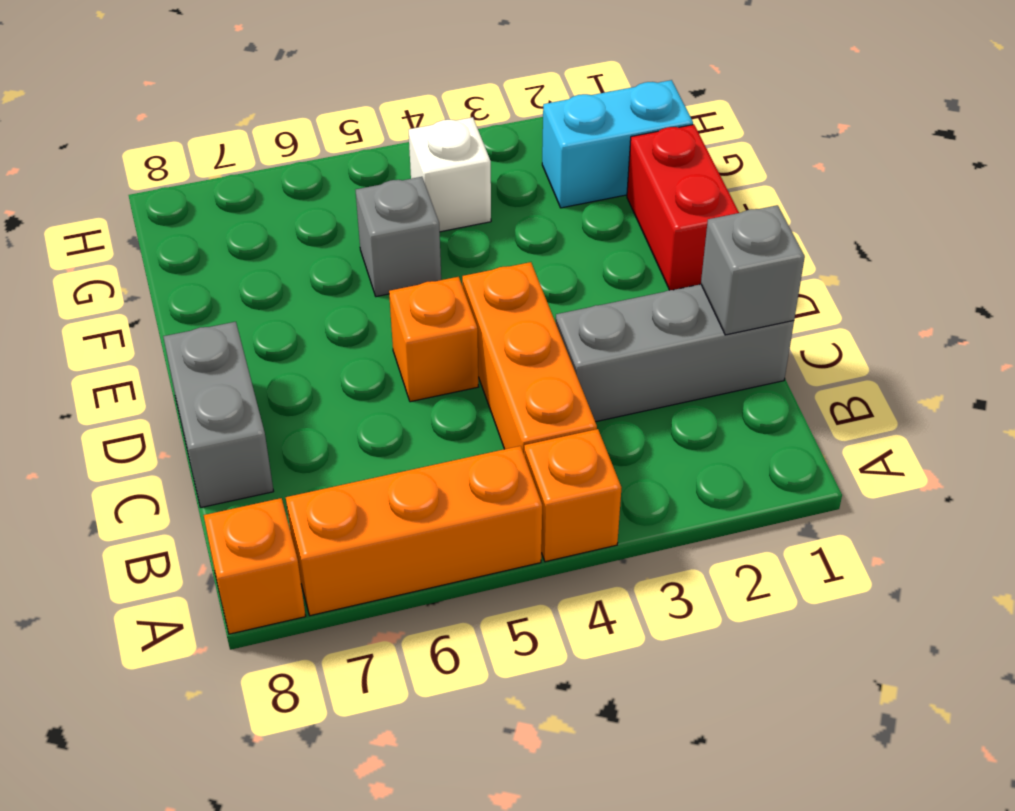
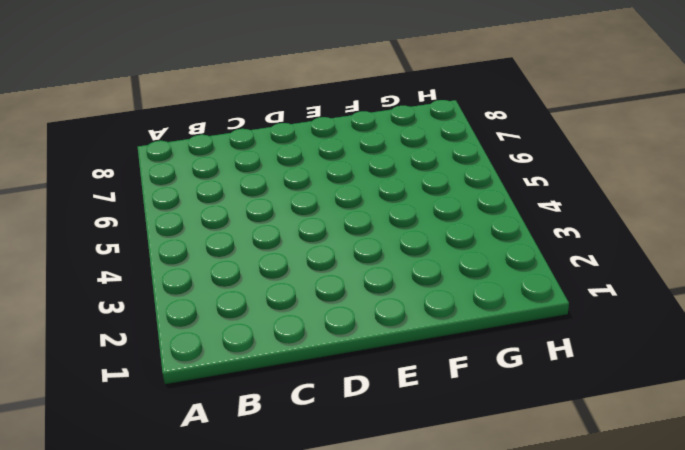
none -> orange 1x1 brick [524,429,622,562]
none -> orange 1x3 brick [286,446,542,616]
none -> orange 1x1 brick [204,498,305,634]

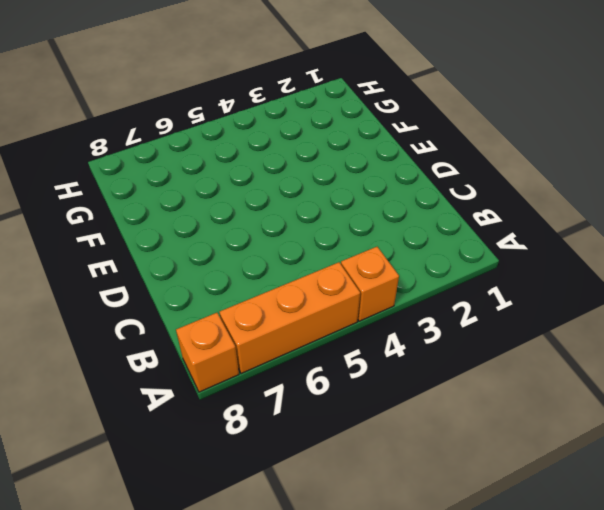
none -> orange 1x3 brick [462,262,597,453]
none -> grey 1x3 brick [556,284,794,422]
none -> grey 1x2 brick [163,322,274,507]

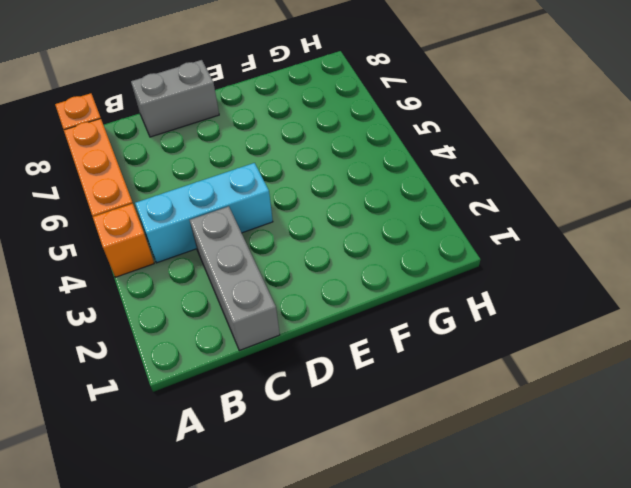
cyan 1x3 brick [135,163,273,263] -> orange 1x3 brick [462,262,597,453]
none -> orange 1x1 brick [389,277,478,402]
none -> red 1x2 brick [627,125,739,290]
none -> grey 1x1 brick [356,177,441,297]

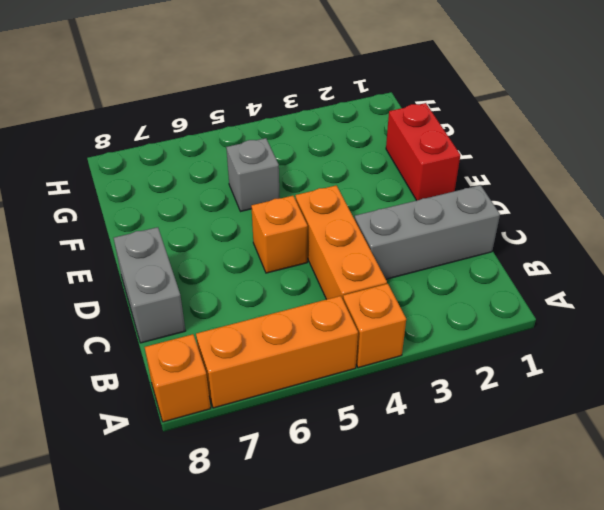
none -> cyan 1x2 brick [542,80,693,208]
none -> white 1x1 brick [409,117,491,232]
none -> grey 1x1 brick [701,205,805,335]

